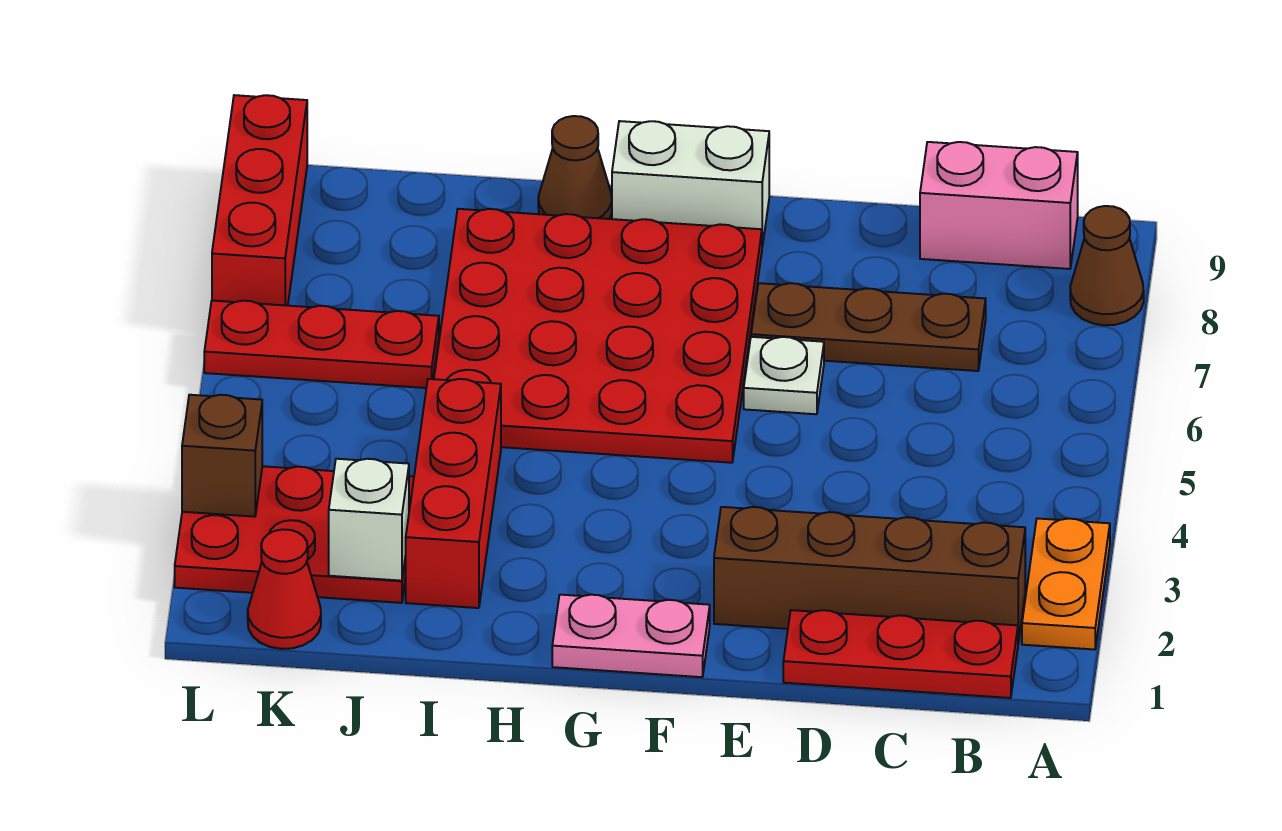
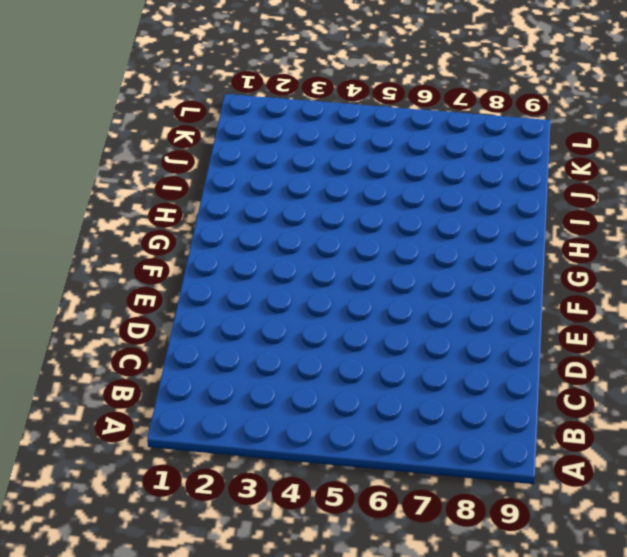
none -> orange 1x2 plate [1022,518,1110,650]
none -> brown 1x1 cone [1070,206,1144,325]
none -> red 1x3 plate [783,610,1018,698]

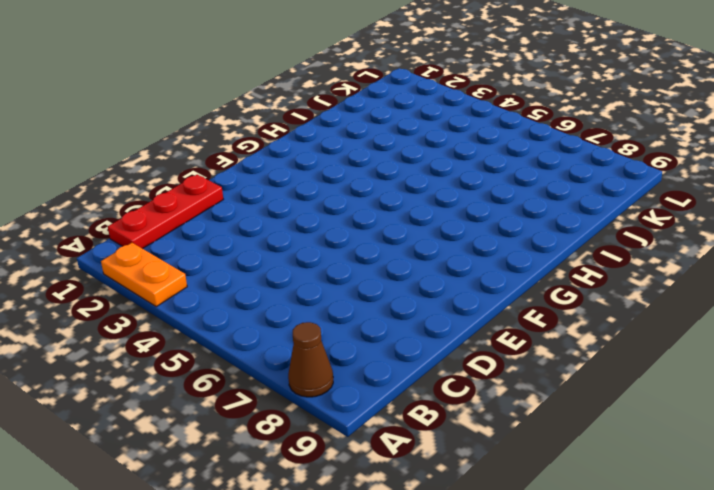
none -> brown 1x4 brick [714,507,1025,643]
none -> pink 1x2 brick [920,142,1078,269]
none -> brown 1x3 plate [751,283,986,371]

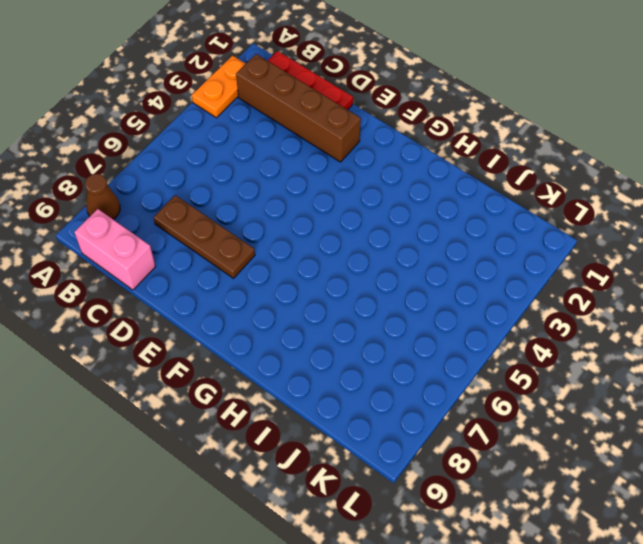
none -> white 1x1 plate [744,337,824,414]
none -> pink 1x2 plate [552,595,710,677]
none -> red 4x4 plate [434,209,762,463]

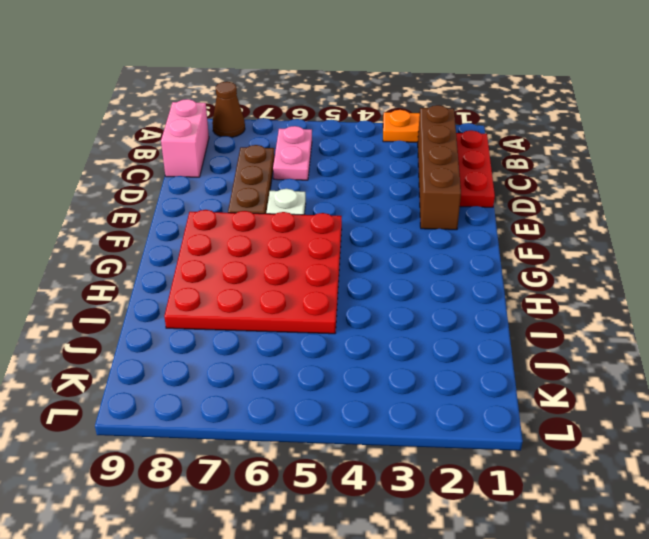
pink 1x2 plate [273,126,312,180] -> pink 1x2 plate moved to [552,595,710,677]
none -> white 1x2 brick [612,121,769,247]
none -> brown 1x1 cone [538,116,612,219]
none -> red 1x3 brick [405,379,501,608]

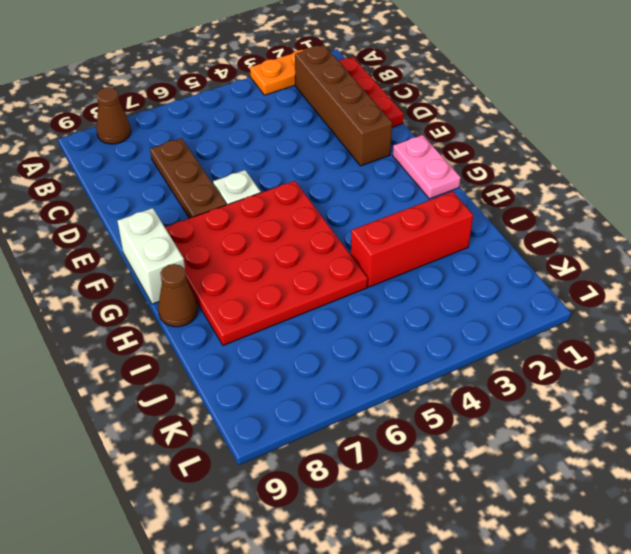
none -> pink 1x2 brick [920,142,1078,269]
none -> red 2x3 plate [175,466,414,603]
none -> red 1x3 plate [204,301,439,388]

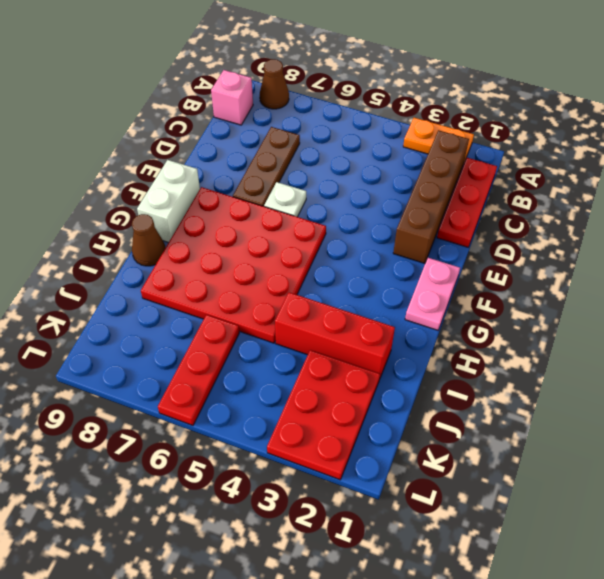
pink 1x1 brick [211,70,253,125] -> pink 1x2 brick [920,142,1078,269]
none -> red 1x1 cone [248,529,321,649]
none -> red 1x3 brick [212,95,307,306]
none -> white 1x1 brick [329,459,409,581]

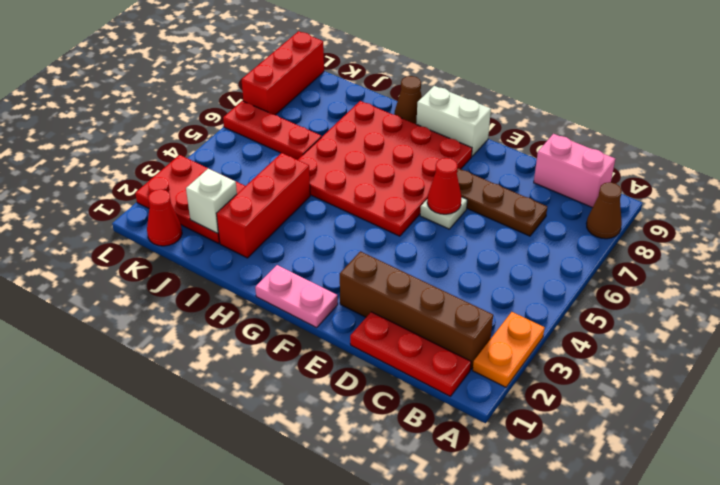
red 1x1 cone [427,158,462,214] -> none
none -> brown 1x1 brick [182,395,262,517]

